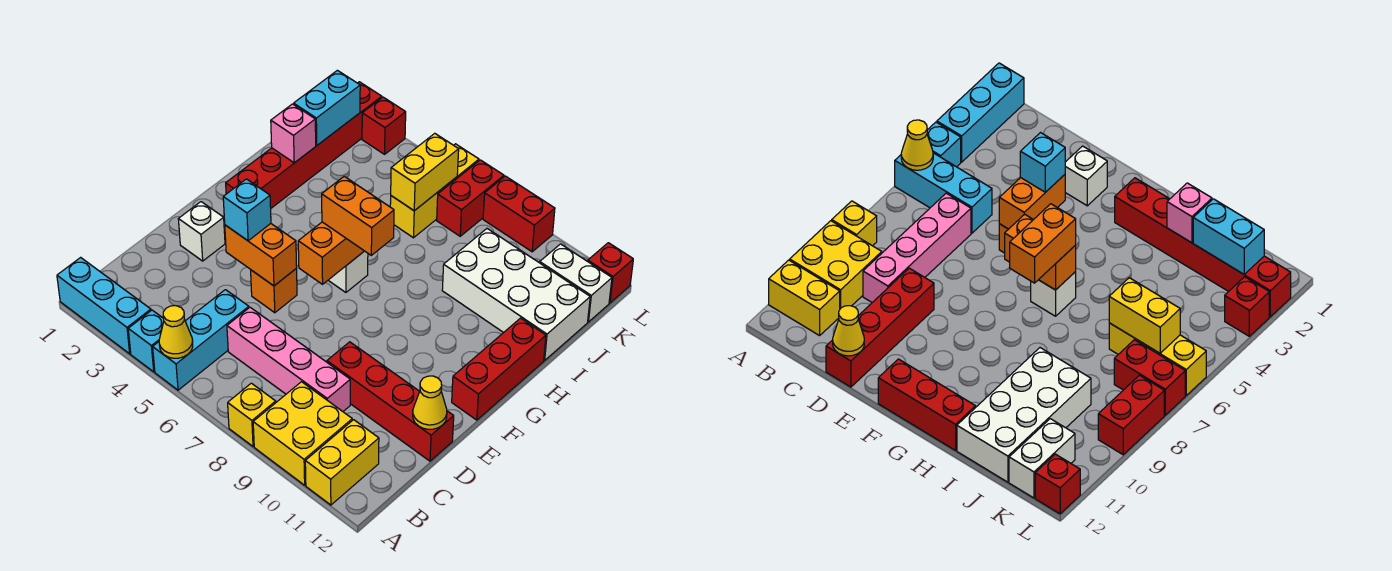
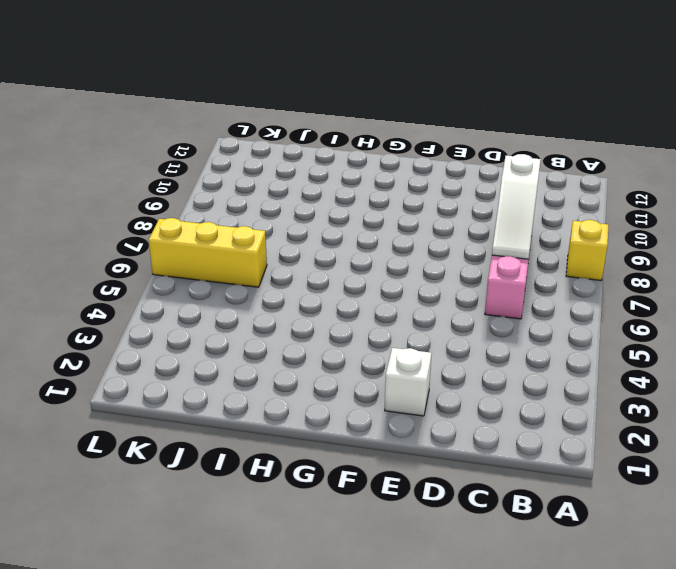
white 1x3 slope [492,154,541,259] -> none
none -> cyan 1x3 brick [57,257,151,354]
none -> cyan 1x1 brick [128,310,164,372]
none -> cyan 1x3 brick [153,290,249,390]

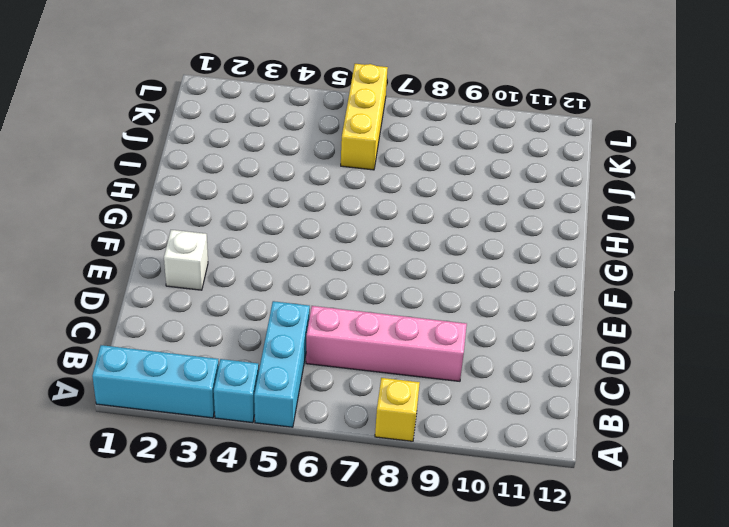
none -> yellow 2x2 brick [253,382,352,485]
none -> yellow 1x2 brick [305,420,379,505]
none -> red 1x4 brick [327,342,454,461]

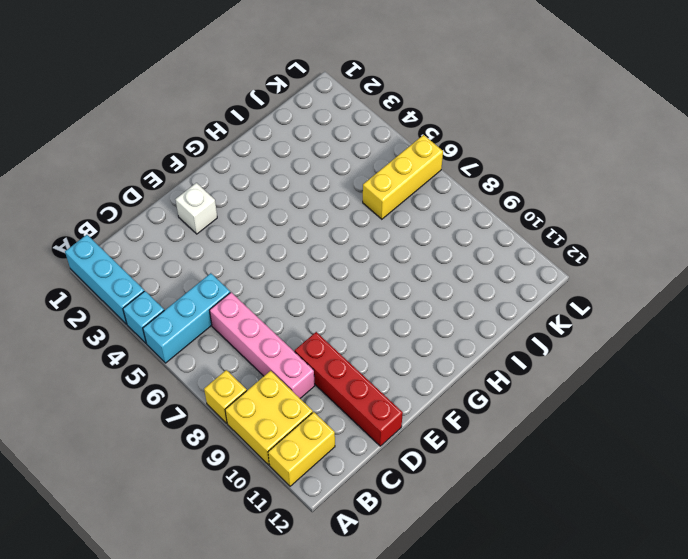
none -> orange 1x1 brick [251,269,297,313]
none -> red 1x3 brick [452,318,546,420]
none -> red 1x6 brick [226,82,382,208]

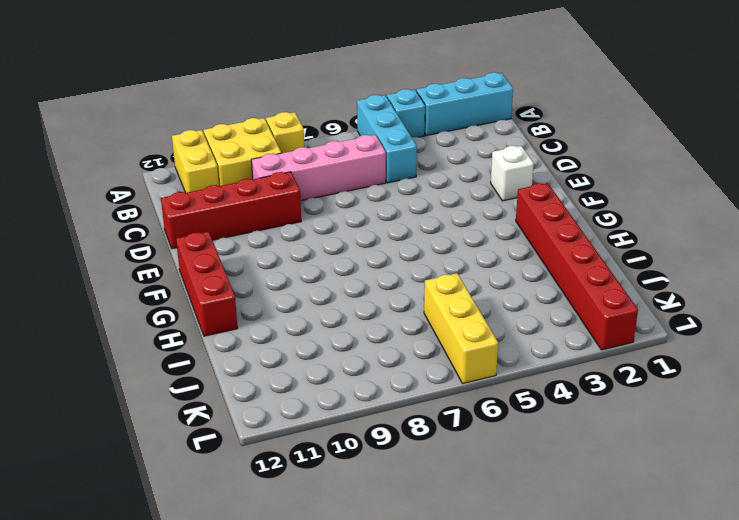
none -> orange 1x1 brick [251,269,297,313]
none -> white 1x1 brick [328,251,368,292]
none -> white 2x4 brick [442,229,590,360]

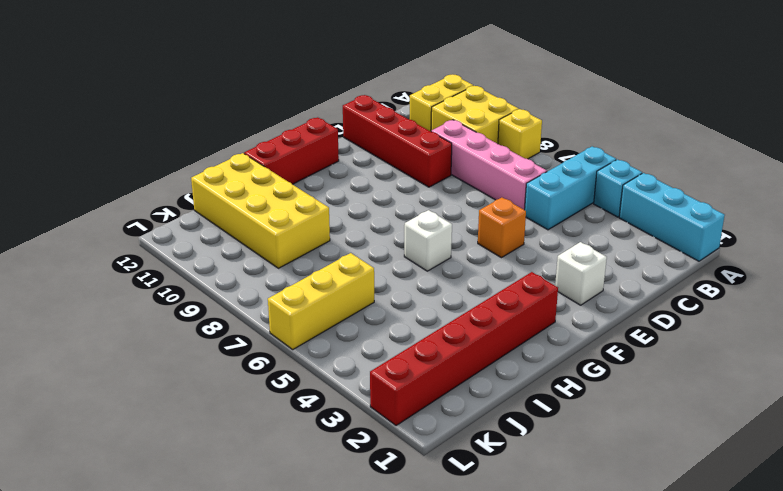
yellow 2x4 brick [191,153,330,268] -> white 2x4 brick [442,229,590,360]
none -> red 1x2 brick [437,160,504,236]
none -> white 1x2 brick [540,244,612,322]
none -> red 1x1 brick [362,97,406,154]

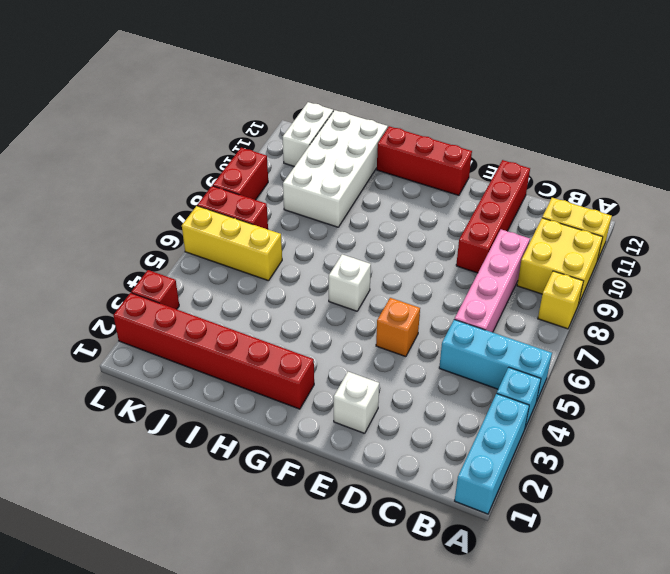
none -> red 1x1 brick [588,243,633,303]
none -> yellow 1x1 cone [159,306,193,358]
none -> yellow 1x1 cone [413,376,447,429]

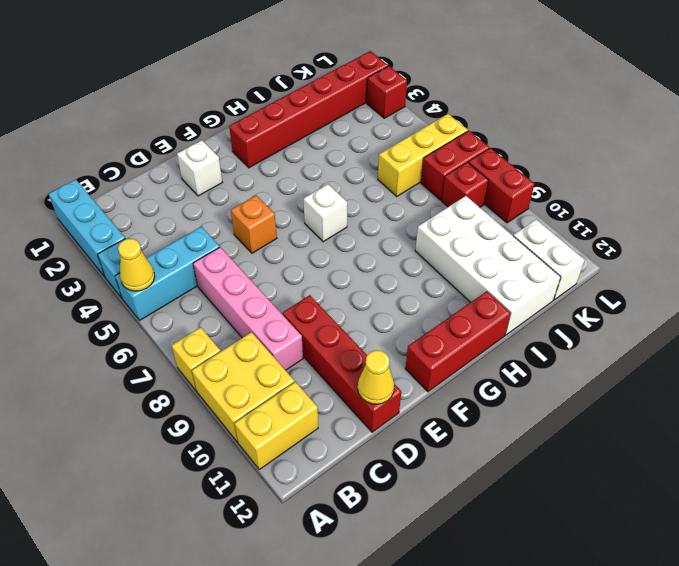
red 1x1 brick [442,162,488,207] -> red 1x1 brick moved to [588,243,633,303]
none -> orange 1x2 brick [225,224,297,286]
none -> orange 1x2 brick [298,222,364,284]
none -> pink 1x1 brick [271,104,316,163]

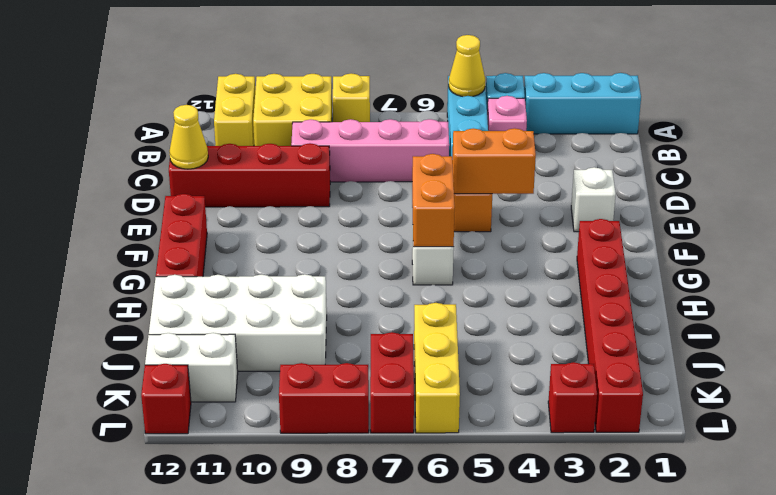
pink 1x1 brick [487,96,527,131] -> pink 1x1 brick moved to [271,104,316,163]
none -> cyan 1x2 brick [294,70,360,145]
none -> yellow 1x2 brick [391,133,459,211]
none -> cyan 1x1 brick [223,179,271,241]

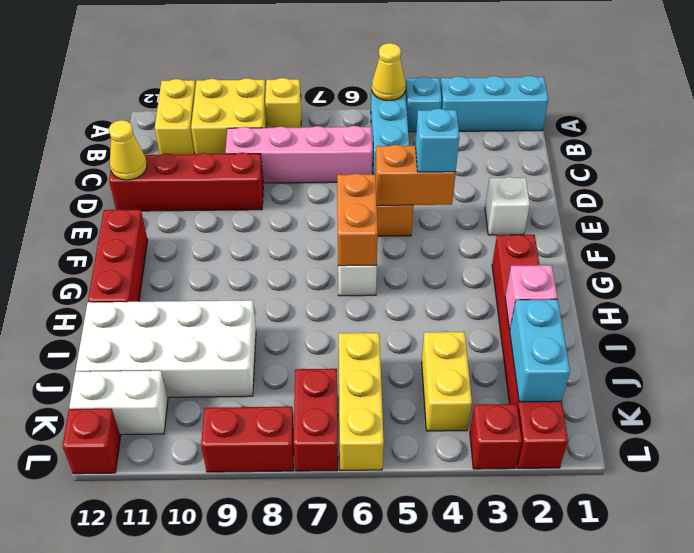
yellow 1x2 brick [422,332,472,431] -> yellow 1x2 brick moved to [391,133,459,211]
none -> orange 1x2 brick [322,176,394,255]

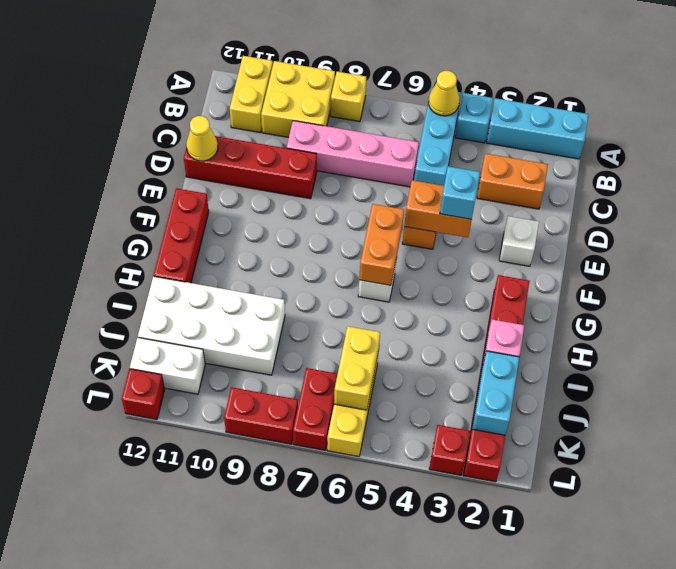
orange 1x2 brick [477,153,548,209] -> orange 1x2 brick moved to [322,176,394,255]

